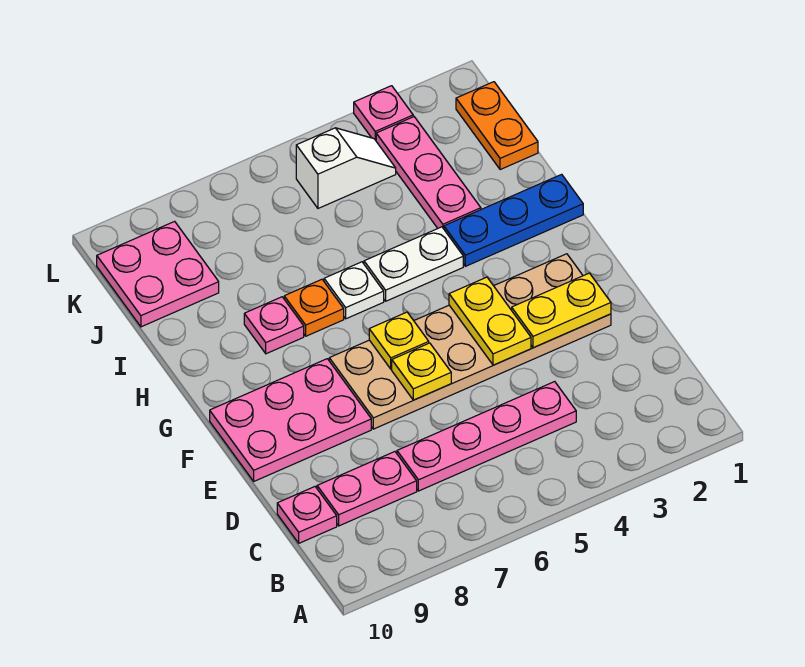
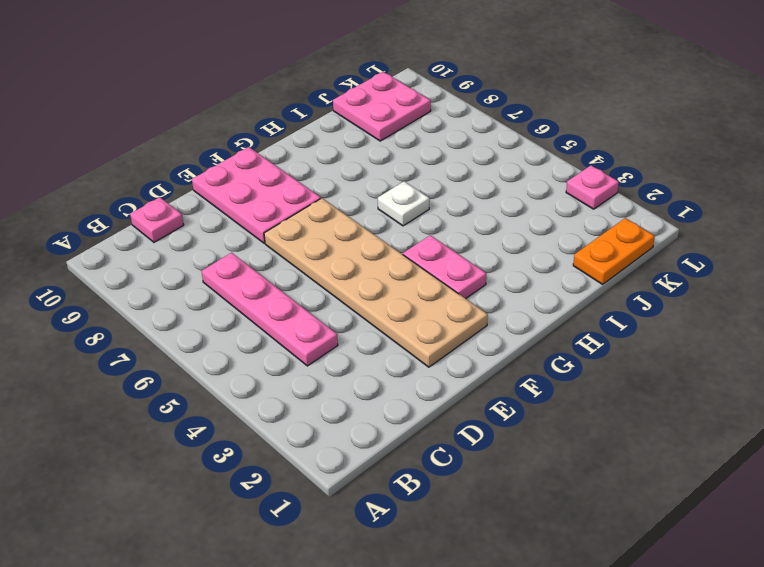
pink 1x2 plate [403,235,486,299] -> pink 1x2 plate moved to [317,452,417,526]
none -> blue 1x3 plate [444,174,583,266]
none -> white 1x2 plate [364,227,463,301]
none -> orange 1x1 plate [284,279,344,336]

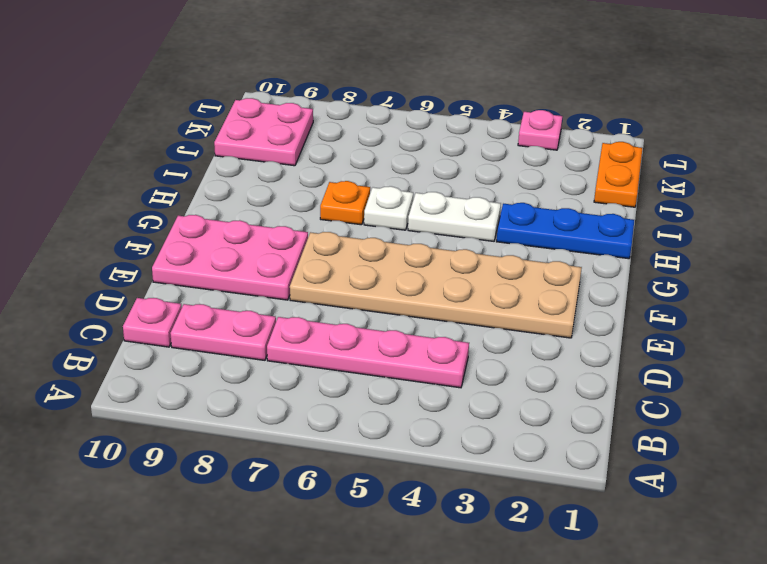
none -> pink 1x1 plate [244,297,304,354]
none -> pink 1x3 plate [376,117,481,229]
none -> white 1x2 slope [296,128,396,208]

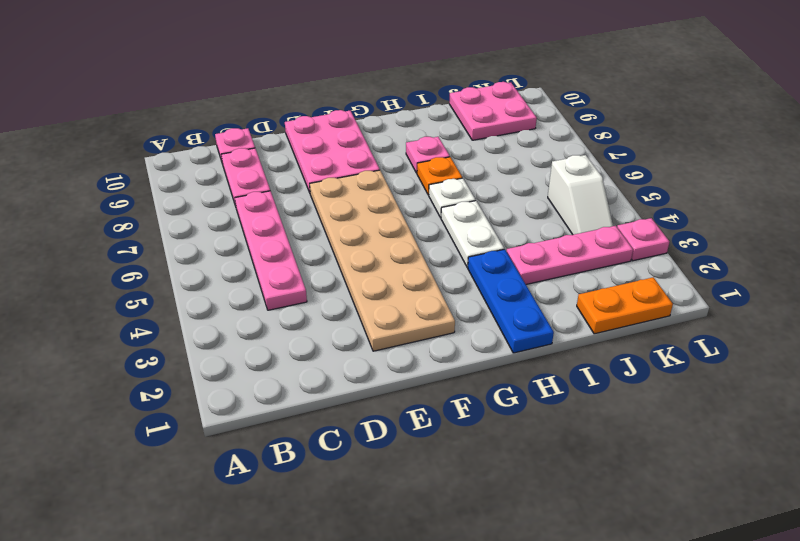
none -> yellow 1x2 plate [512,273,611,348]
none -> yellow 1x2 plate [449,277,531,365]
none -> yellow 1x1 plate [392,343,451,400]

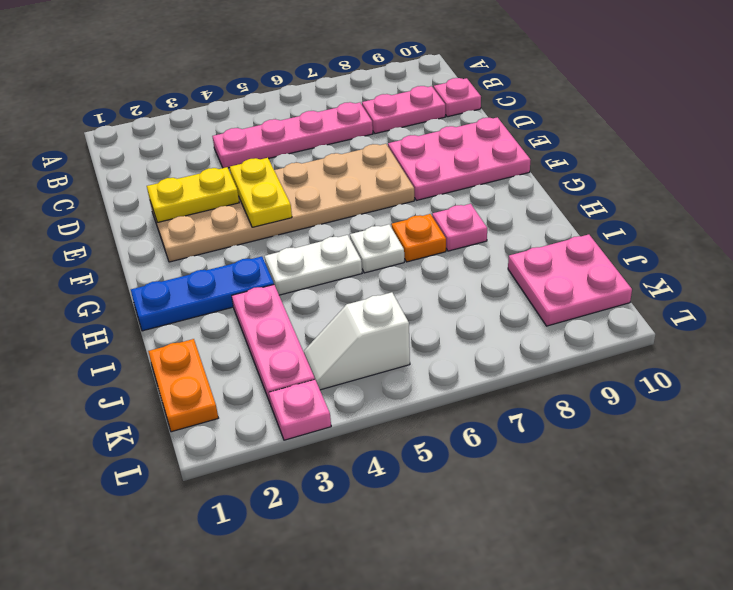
none -> yellow 1x1 plate [392,343,451,400]
none -> yellow 1x1 plate [369,312,429,369]

